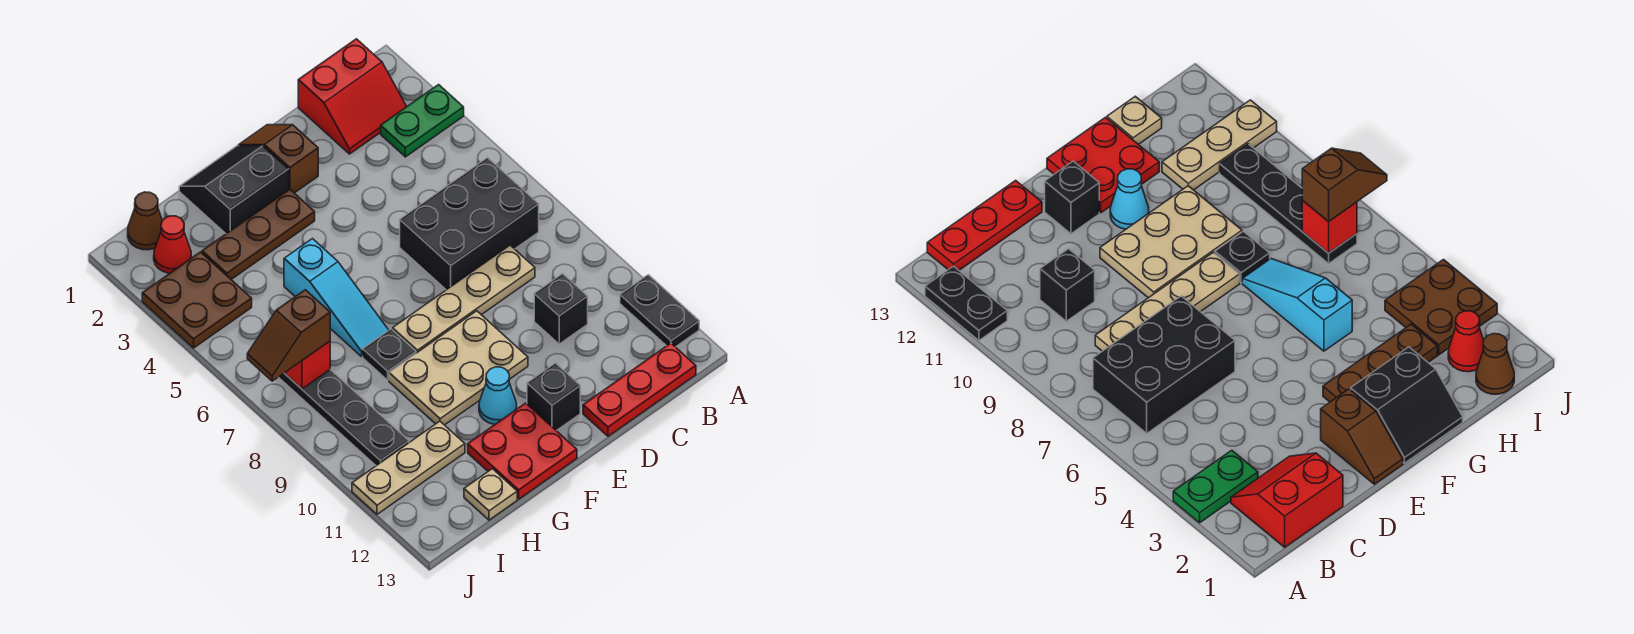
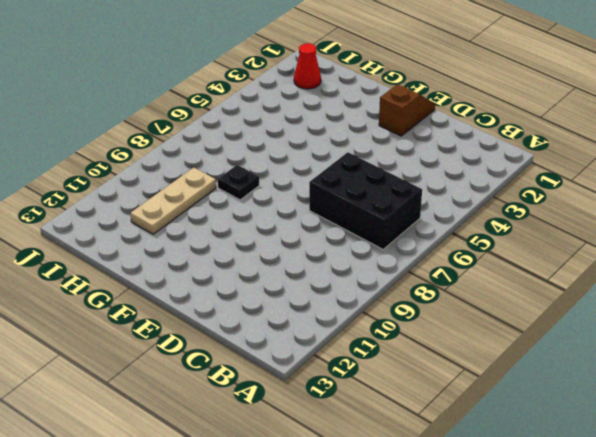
tan 1x3 plate [131,167,216,234] -> tan 1x3 plate turned to [352,421,465,514]
none -> green 1x2 plate [381,85,464,157]
none -> black 1x2 plate [620,275,699,347]
none -> red 2x2 slope [298,39,407,154]

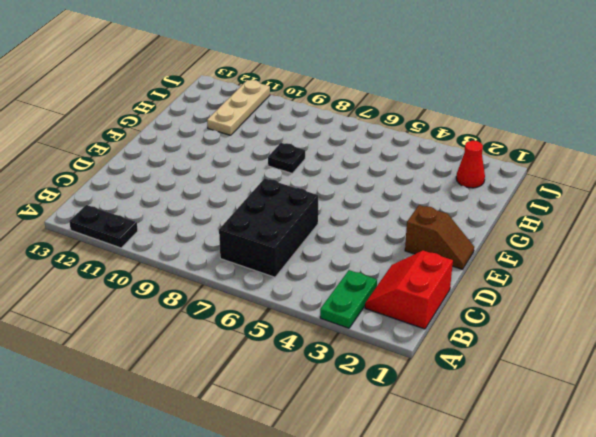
none -> red 1x3 plate [583,343,696,436]
none -> tan 1x4 plate [393,245,535,353]
none -> black 1x1 brick [534,274,588,344]

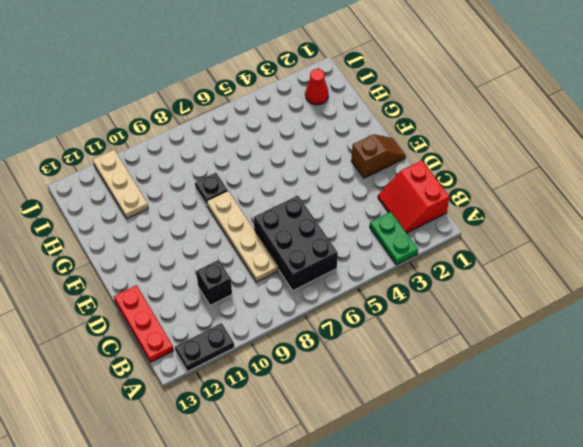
none -> tan 2x3 plate [389,311,528,425]
none -> black 1x1 brick [527,363,580,431]
none -> black 2x2 slope [179,146,289,234]

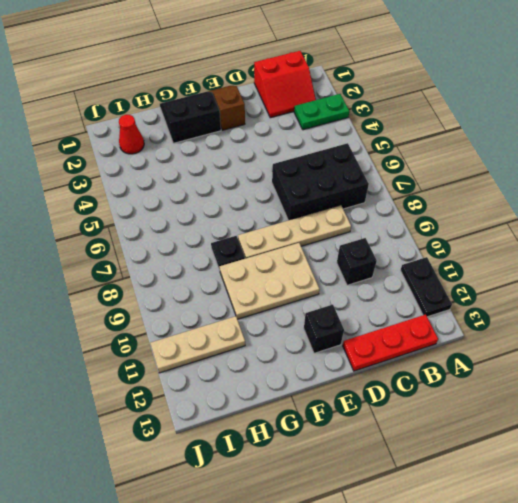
none -> brown 1x3 plate [202,189,315,279]
none -> cyan 1x1 cone [479,367,517,424]
none -> red 2x2 plate [468,403,577,499]

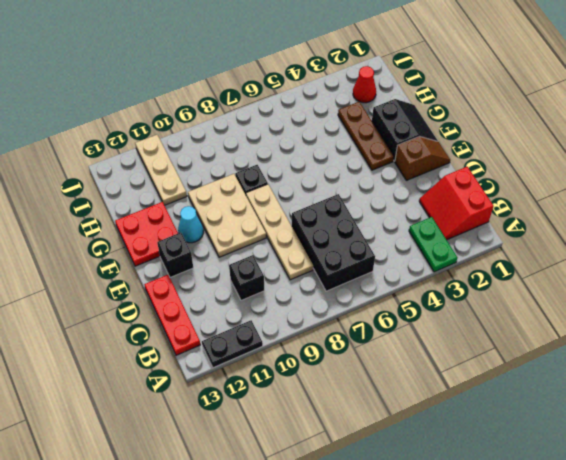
none -> cyan 1x3 slope [284,239,389,357]
none -> tan 1x1 plate [464,469,517,520]
none -> brown 1x1 cone [128,192,162,250]

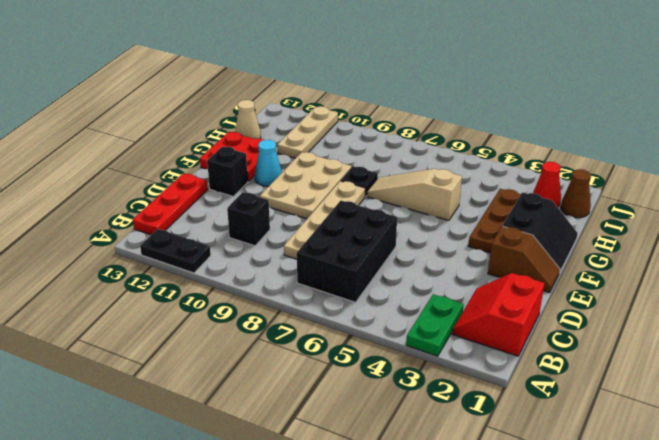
tan 1x3 slope [367,169,462,221] -> cyan 1x3 slope [284,239,389,357]
tan 1x1 cone [235,100,261,139] -> tan 1x1 plate [464,469,517,520]
none -> brown 2x2 plate [142,252,252,348]
none -> black 1x4 plate [279,370,409,466]
none -> red 1x1 brick [285,341,330,389]

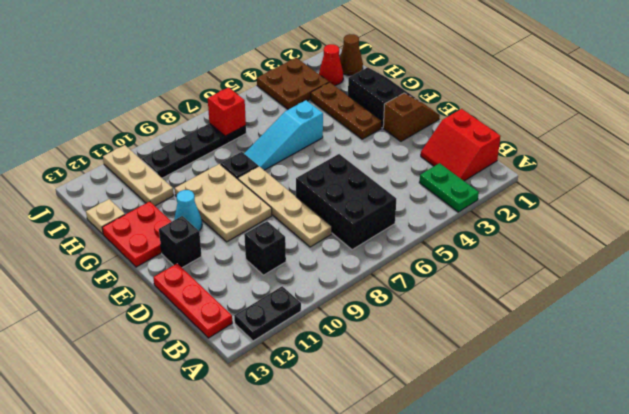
none -> brown 1x2 slope [247,290,330,381]

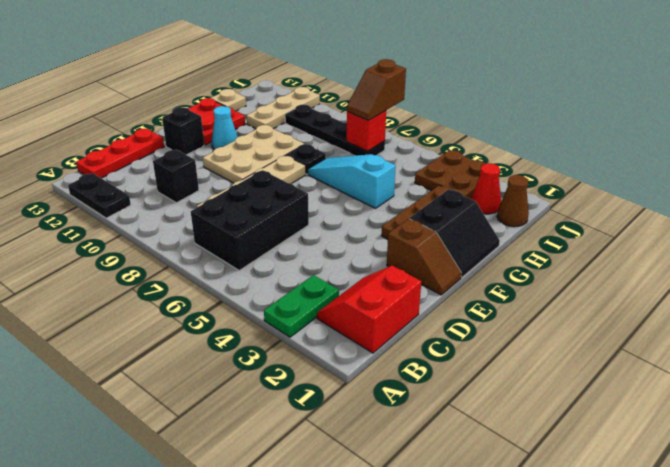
brown 1x2 slope [347,59,406,120] -> brown 1x2 slope turned to [247,290,330,381]

